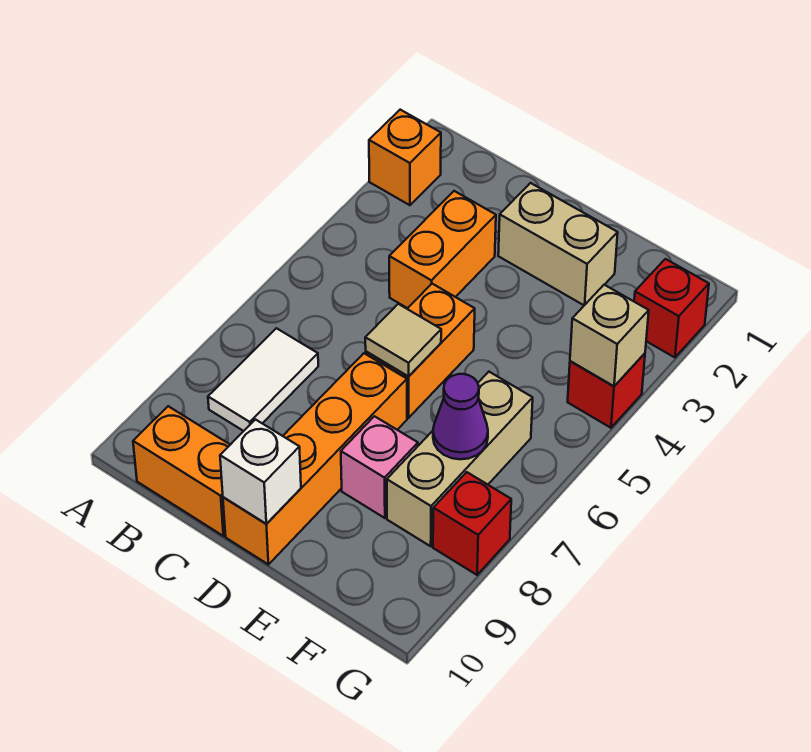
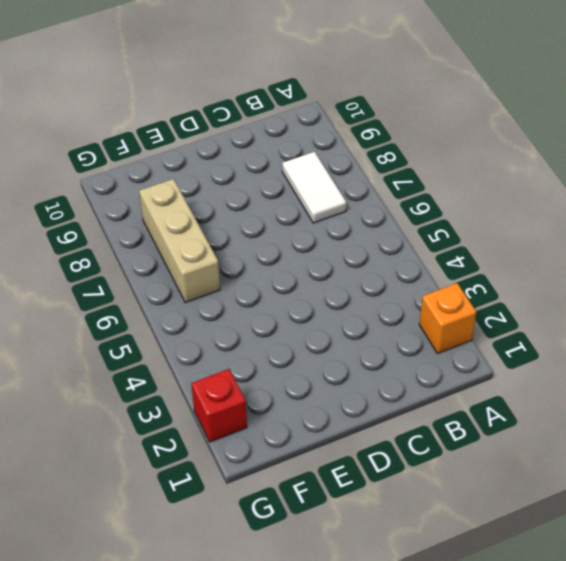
none -> orange 1x2 brick [133,406,230,536]
none -> orange 1x2 brick [389,191,496,308]
none -> tan 1x2 brick [498,183,618,305]

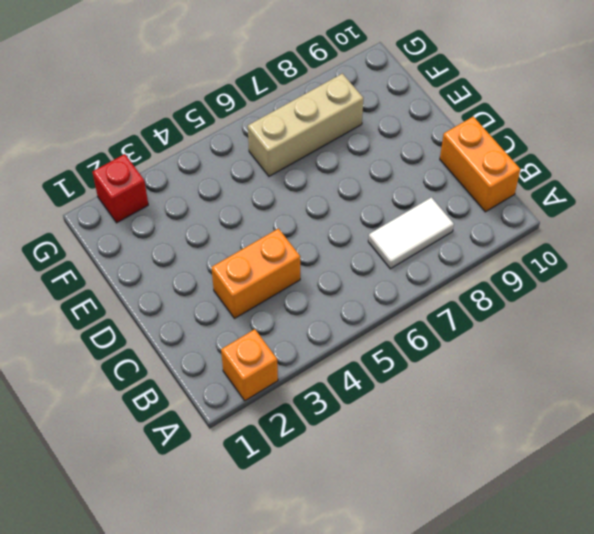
none -> tan 1x2 brick [498,183,618,305]
none -> orange 1x2 brick [366,284,475,418]
none -> orange 1x4 brick [223,353,407,565]

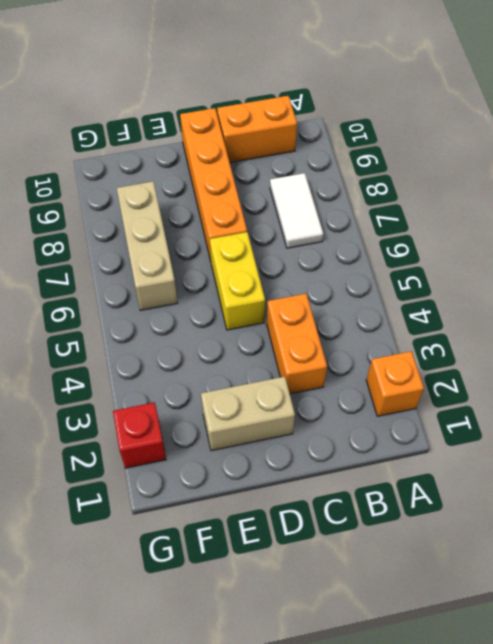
yellow 1x2 brick [210,232,265,330] -> orange 1x2 brick [366,284,475,418]
none -> pink 1x1 brick [341,416,418,518]
none -> red 1x1 brick [568,353,645,428]
none -> red 1x1 brick [433,472,511,575]

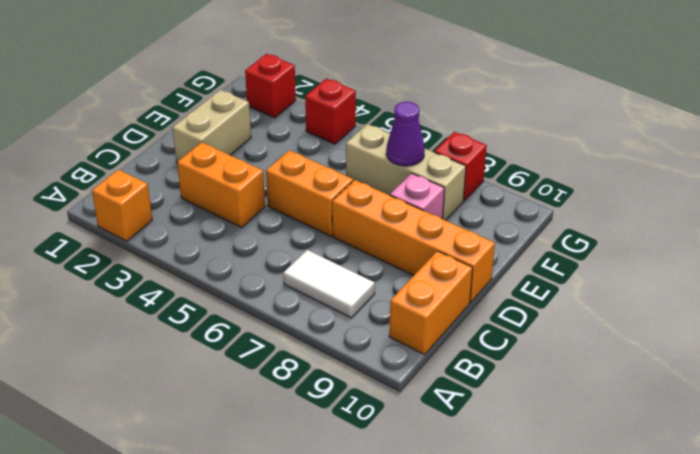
none -> tan 1x1 tile [365,304,441,377]
none -> white 1x1 brick [220,420,301,524]
none -> tan 1x1 brick [570,285,649,386]

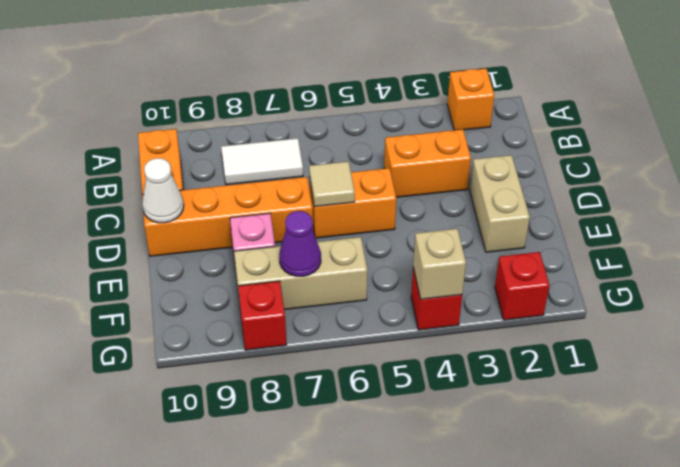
white 1x1 cone [142,158,184,223] -> white 1x1 brick [220,420,301,524]

